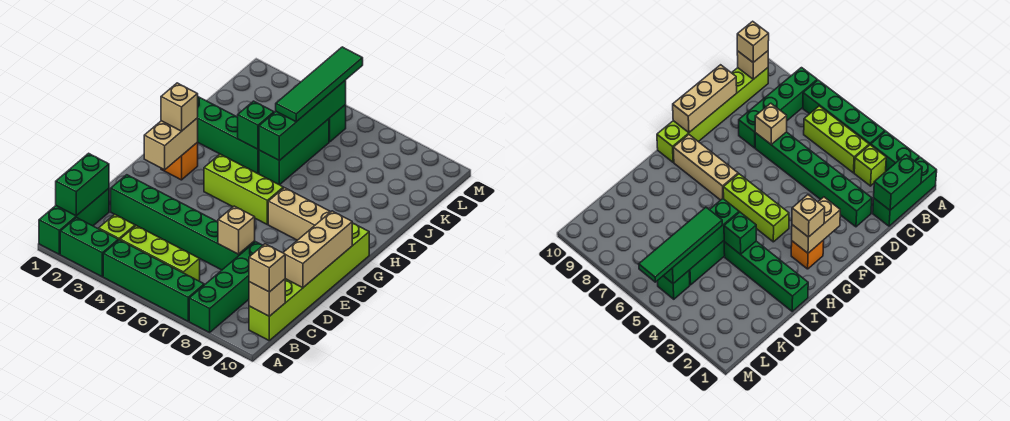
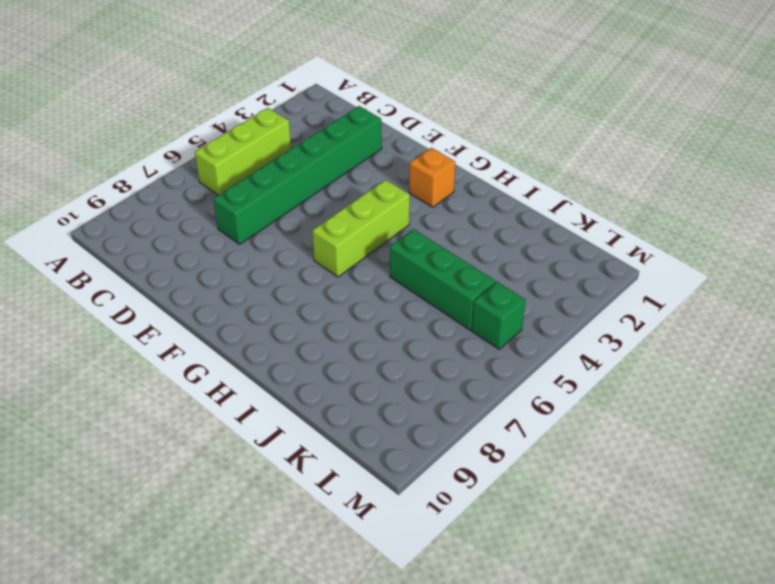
none -> green 1x3 brick [39,189,109,254]
none -> green 1x2 brick [60,218,118,277]
none -> green 1x4 brick [103,240,204,321]

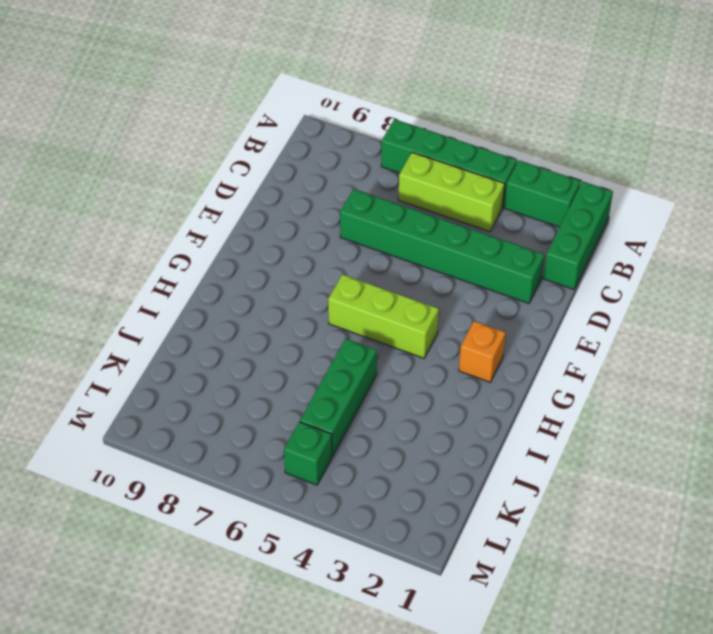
none -> green 1x4 brick [189,242,263,333]
none -> lime 1x1 brick [99,214,135,240]
none -> lime 1x6 brick [249,223,369,340]

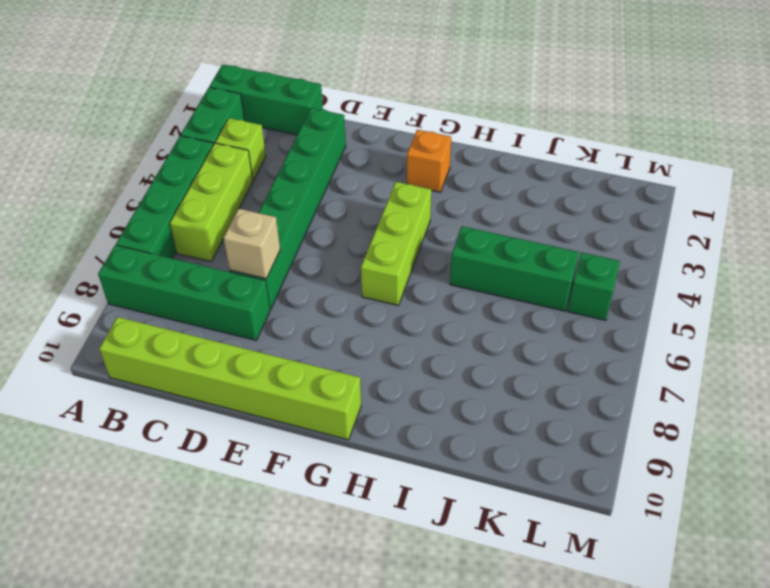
none -> tan 1x3 brick [268,188,331,240]
none -> green 1x4 brick [198,97,259,174]
none -> green 1x2 brick [56,153,109,216]

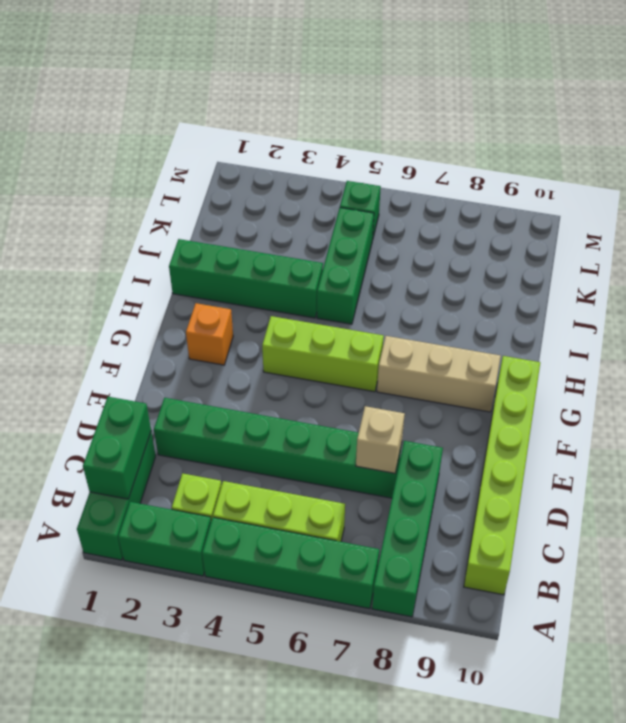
none -> tan 1x1 brick [249,279,285,316]
none -> tan 1x3 brick [283,211,352,288]
none -> tan 1x2 brick [144,118,198,170]

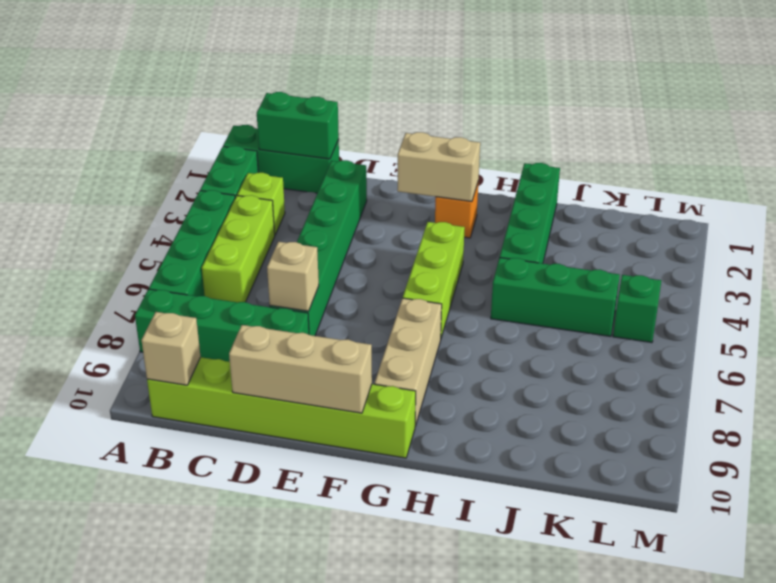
none -> green 1x1 brick [238,101,274,149]
none -> green 1x4 brick [259,80,346,161]
none -> tan 1x1 brick [249,244,285,292]

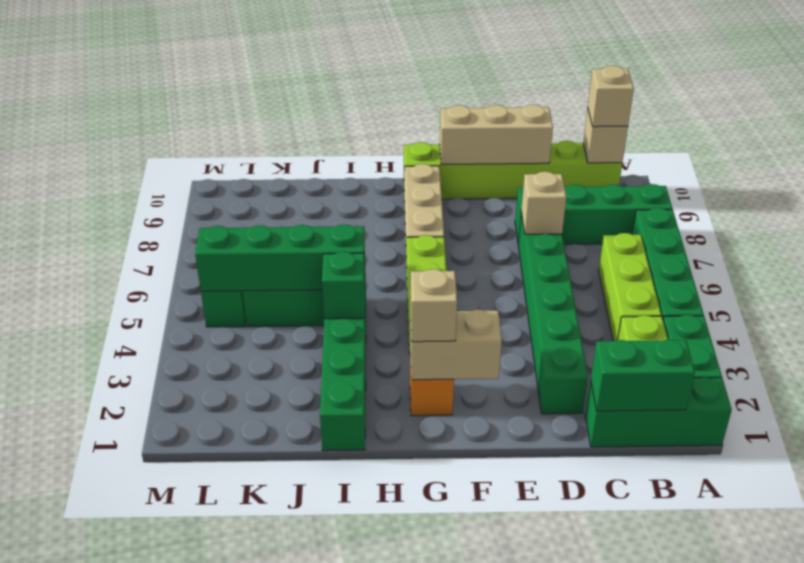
none -> green 1x4 tile [276,47,363,122]

